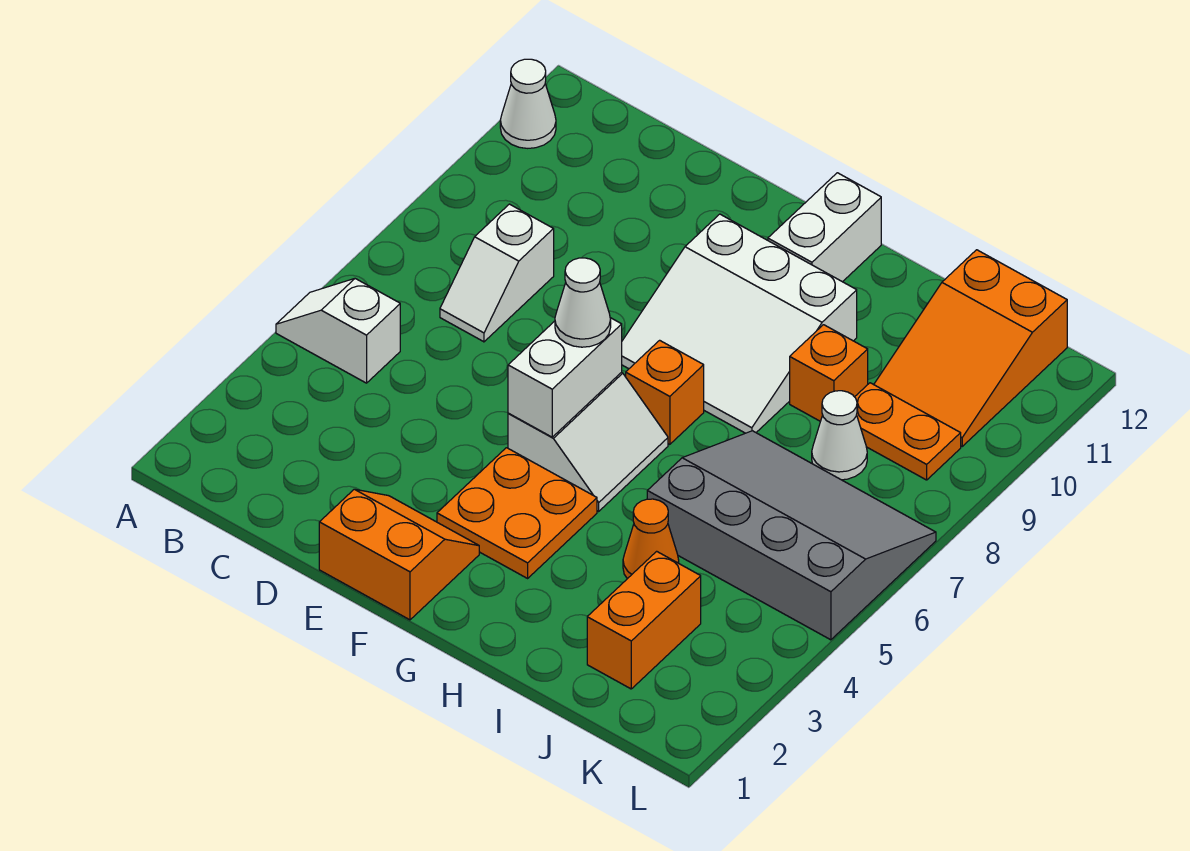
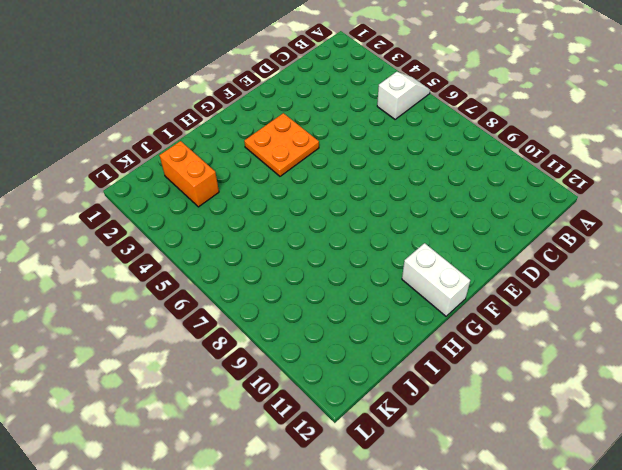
none -> white 1x1 cone [500,59,556,148]
none -> white 1x2 slope [440,204,554,342]
none -> orange 2x2 slope [319,489,479,620]

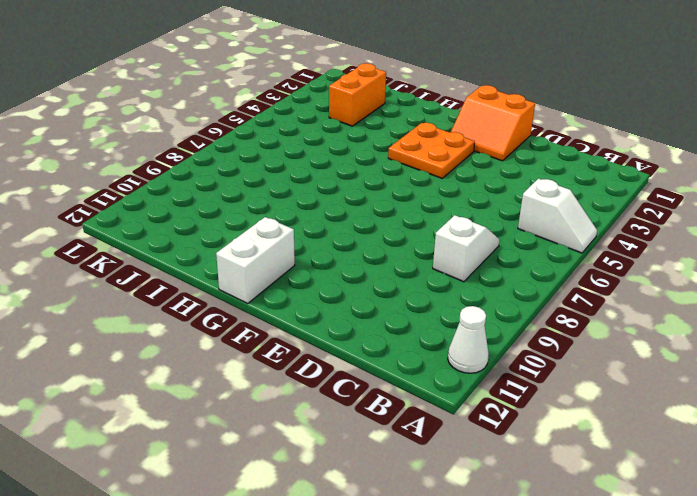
none -> white 2x2 slope [508,372,668,511]
none -> white 3x3 slope [622,214,857,433]
none -> orange 1x1 brick [626,340,704,444]

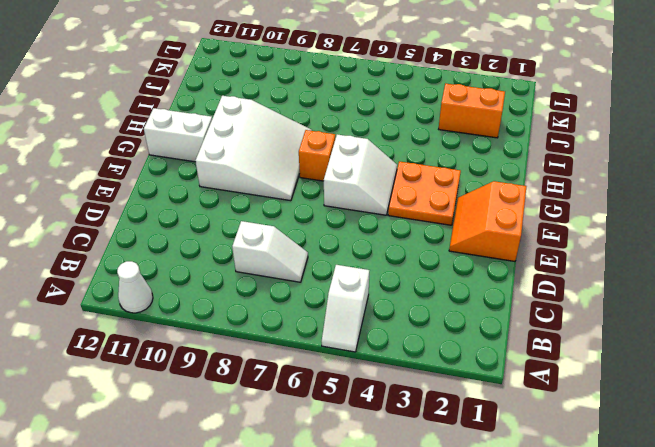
white 2x2 slope [324,134,397,215] -> white 2x2 slope turned to [508,372,668,511]
none -> orange 1x1 cone [623,499,679,579]
none -> grey 3x4 slope [647,431,936,640]
none -> orange 1x1 brick [790,325,868,421]

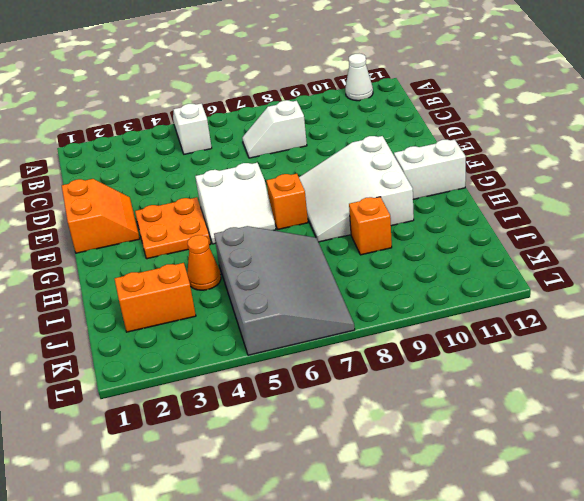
none -> white 1x1 cone [812,391,867,480]
none -> orange 1x2 plate [855,383,961,480]
none -> orange 2x3 slope [874,250,1067,446]

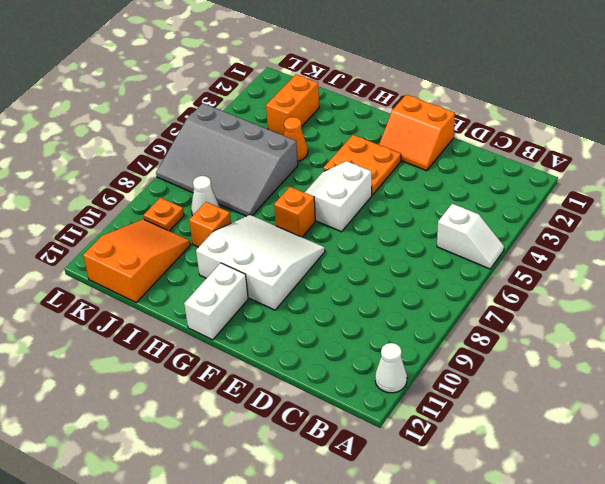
orange 1x1 plate [143,198,184,231] -> orange 1x2 plate [855,383,961,480]
none -> white 1x2 slope [440,204,554,342]
none -> white 1x2 brick [508,318,622,437]
none -> white 1x1 cone [555,258,611,347]

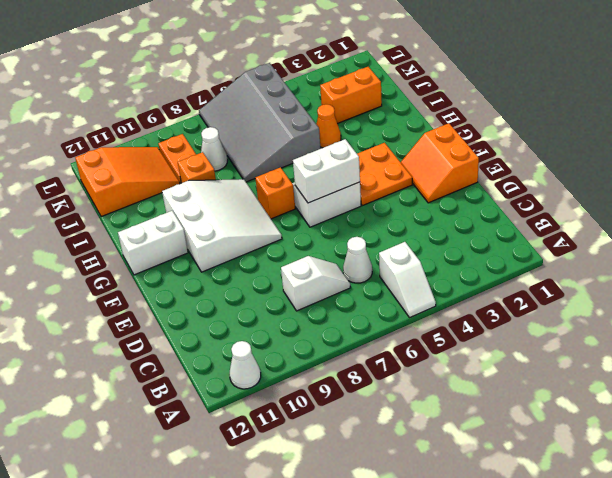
white 1x1 cone [343,237,372,283] -> white 1x1 cone moved to [555,258,611,347]

